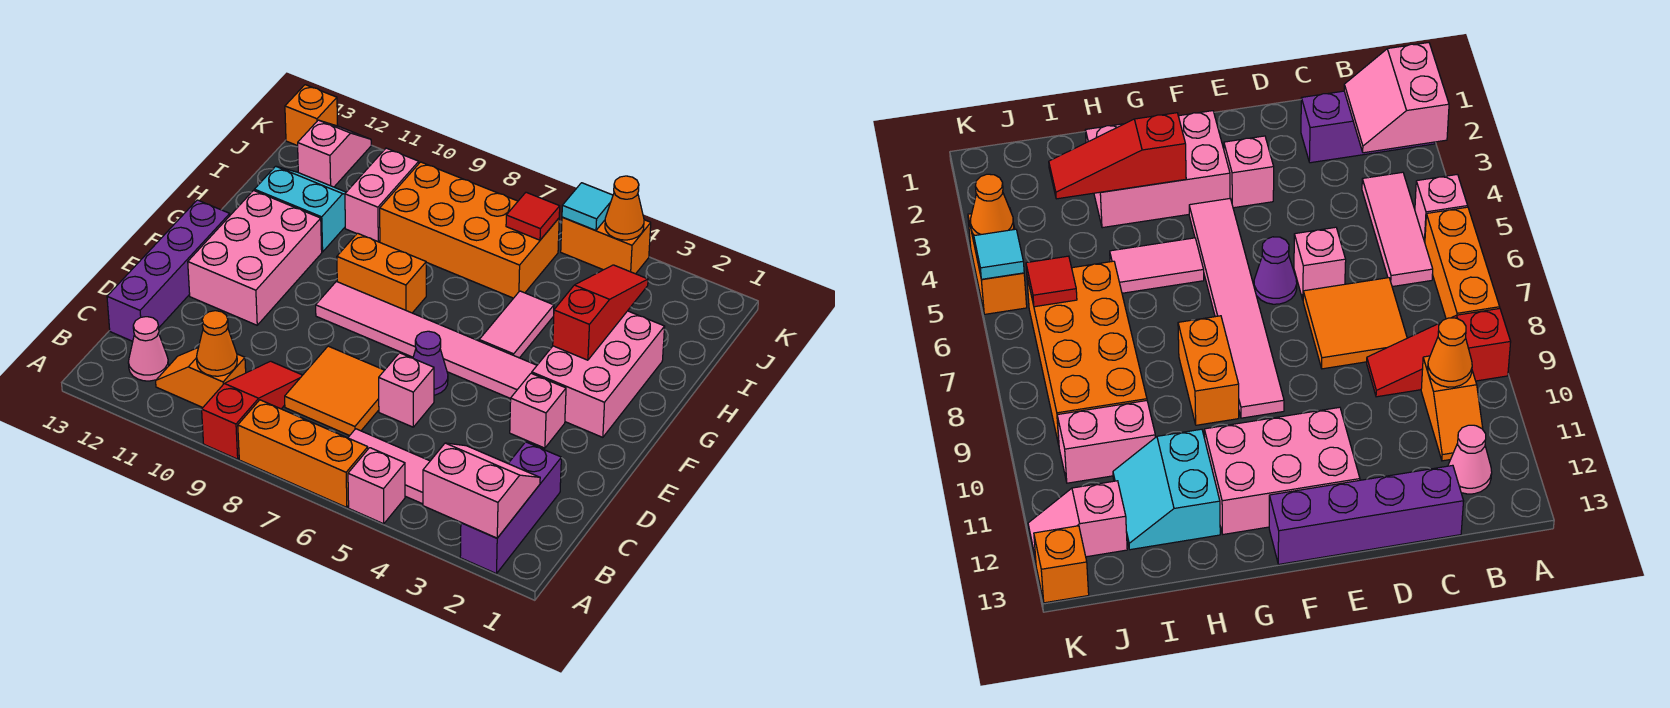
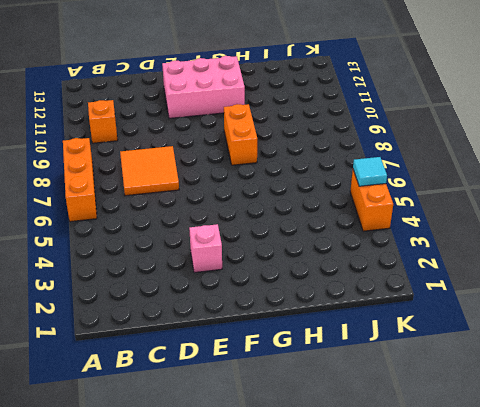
none -> purple 1x3 brick [460,442,561,574]
none -> pink 1x1 brick [348,448,405,524]
none -> red 1x3 slope [202,361,302,459]

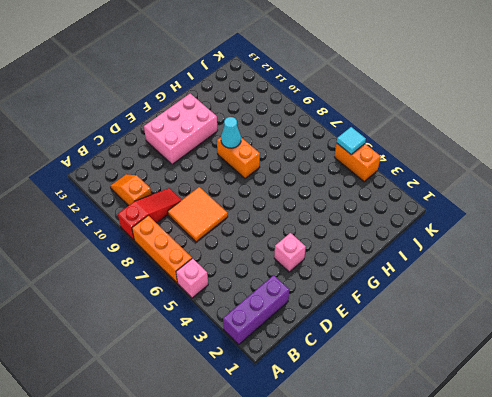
cyan 1x1 cone [221,117,241,148] -> none
none -> pink 1x3 tile [348,429,430,504]
none -> pink 1x1 cone [128,317,169,381]
none -> purple 1x4 brick [107,200,230,341]

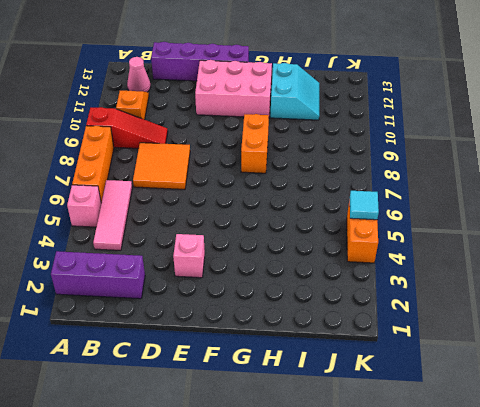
none -> pink 1x1 brick [379,353,434,427]
none -> purple 1x1 cone [413,331,448,395]
none -> pink 2x3 brick [532,311,665,437]

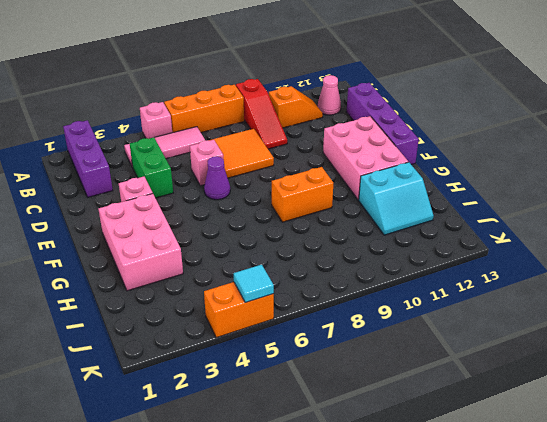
green 1x2 brick [130,137,173,198] -> none
none -> pink 1x6 tile [316,281,537,399]
none -> pink 1x2 tile [479,291,554,358]
none -> orange 2x4 brick [380,162,559,298]

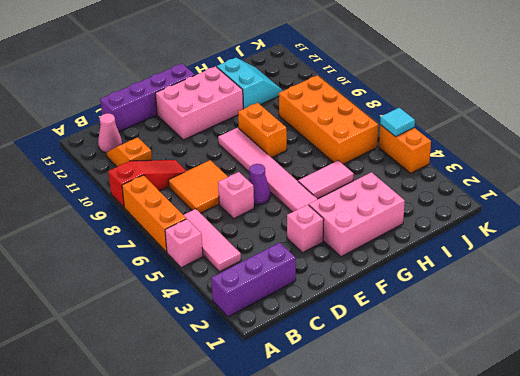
none -> pink 1x2 brick [345,148,419,242]
none -> pink 1x2 slope [298,120,371,187]
none -> orange 1x1 brick [285,85,338,146]

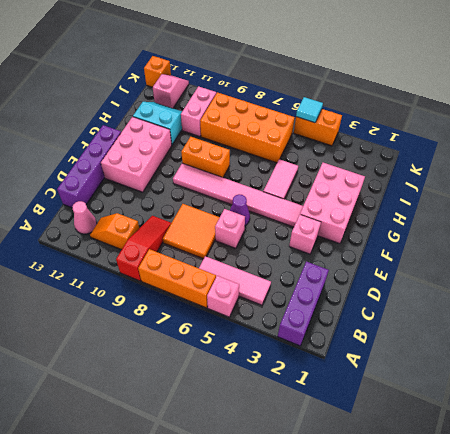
none -> pink 2x2 slope [423,443,540,538]
none -> orange 1x1 cone [197,311,237,376]
none -> red 1x3 slope [553,265,648,360]

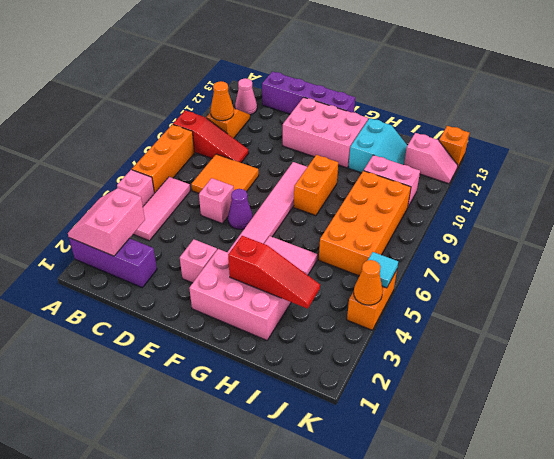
pink 2x2 slope [68,188,145,256] -> pink 2x2 slope turned to [423,443,540,538]
none -> red 1x1 tile [506,192,560,240]

